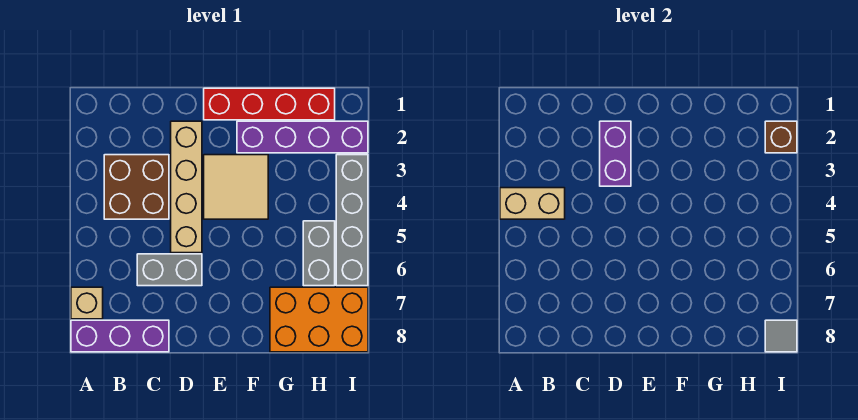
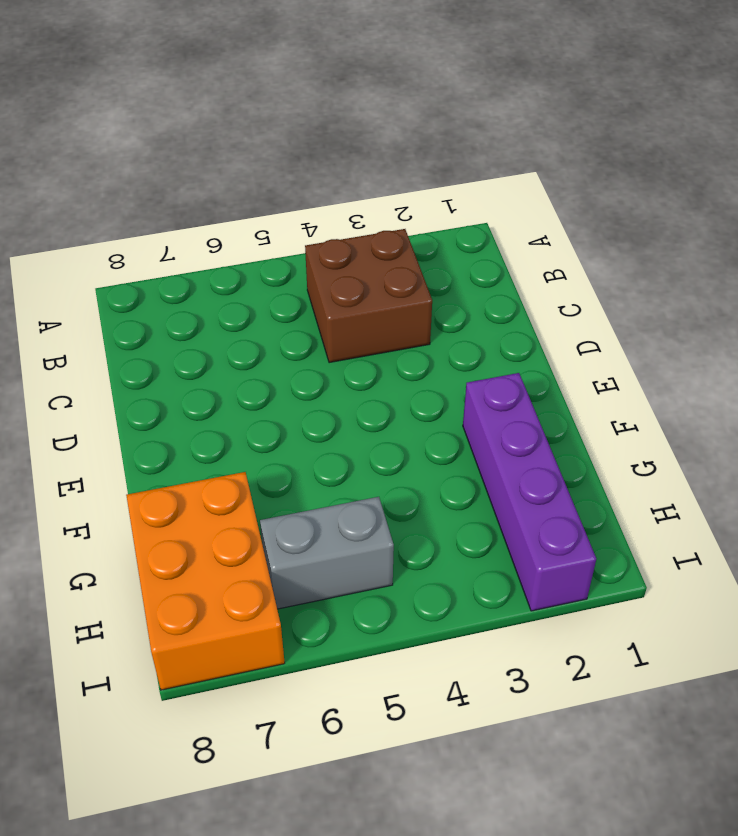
none -> tan 1x1 brick [71,287,103,319]
none -> purple 1x3 brick [71,320,169,352]
none -> grey 1x2 brick [137,254,202,286]

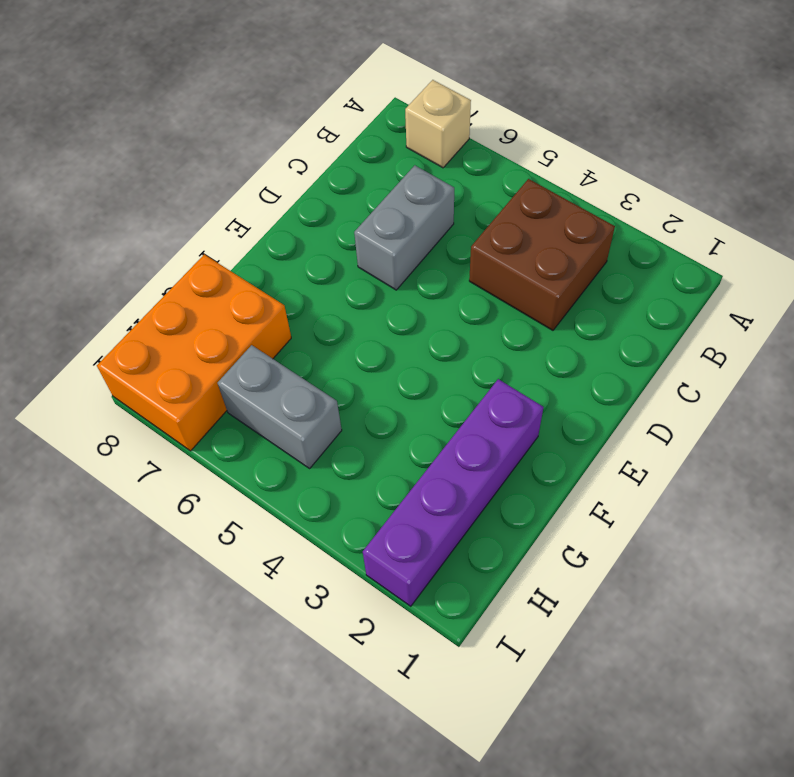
none -> purple 1x3 brick [71,320,169,352]
none -> tan 1x4 brick [171,121,202,253]
none -> red 1x4 brick [204,88,335,120]

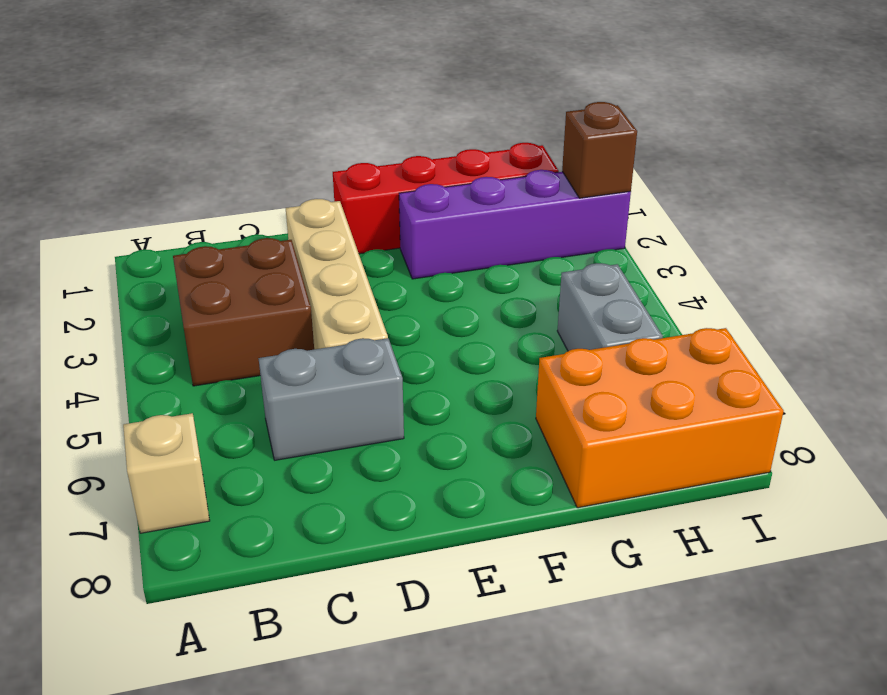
none -> purple 1x3 brick [71,320,169,352]
none -> tan 2x2 tile [204,155,268,219]
none -> grey 1x4 brick [336,155,368,286]

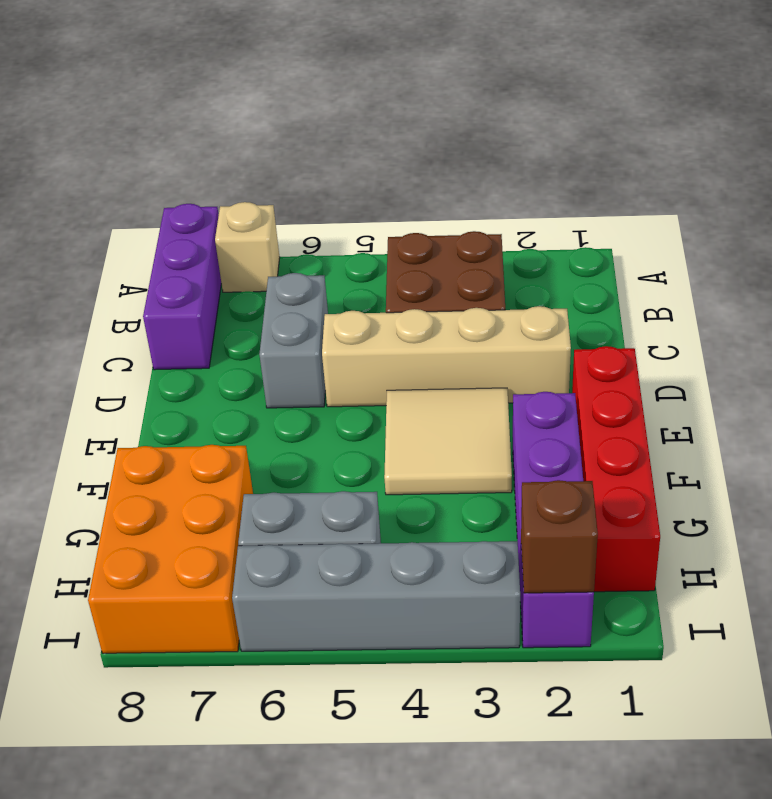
none -> tan 1x2 brick [500,188,565,219]
none -> purple 1x2 brick [600,121,631,186]
none -> grey 1x1 tile [765,320,797,352]

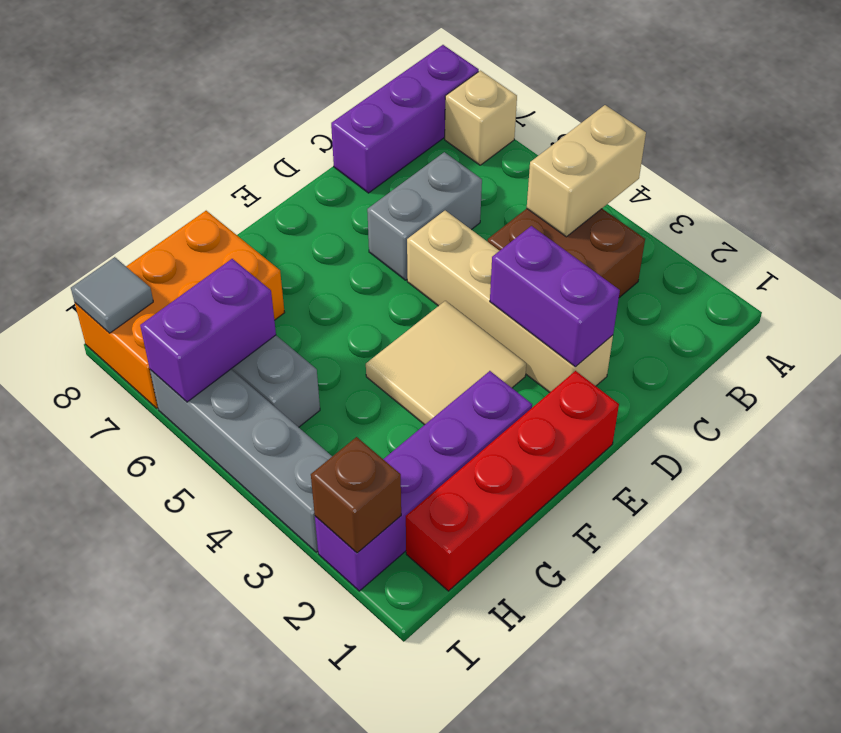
purple 1x2 brick [140,259,276,402] -> none

